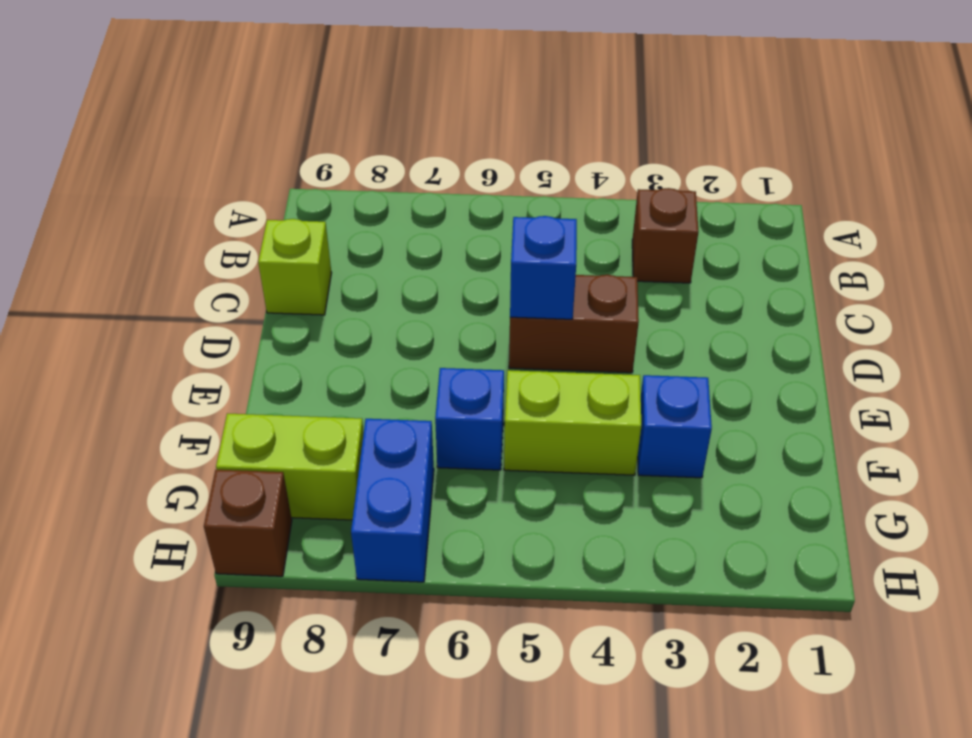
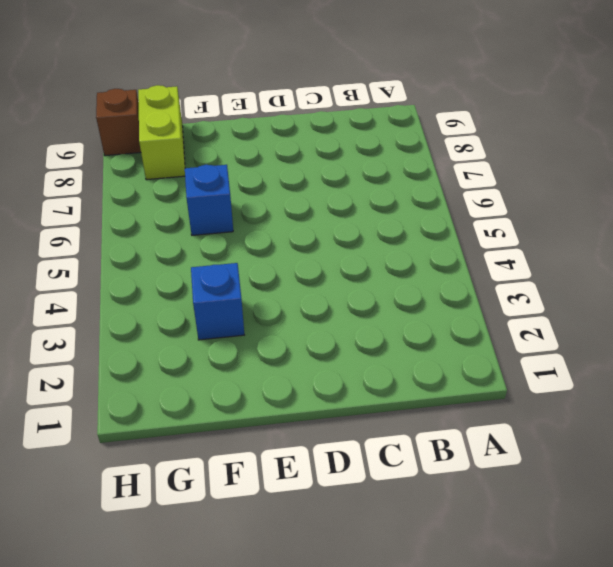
none -> brown 1x1 brick [632,188,699,283]
none -> lime 1x1 brick [258,219,331,315]

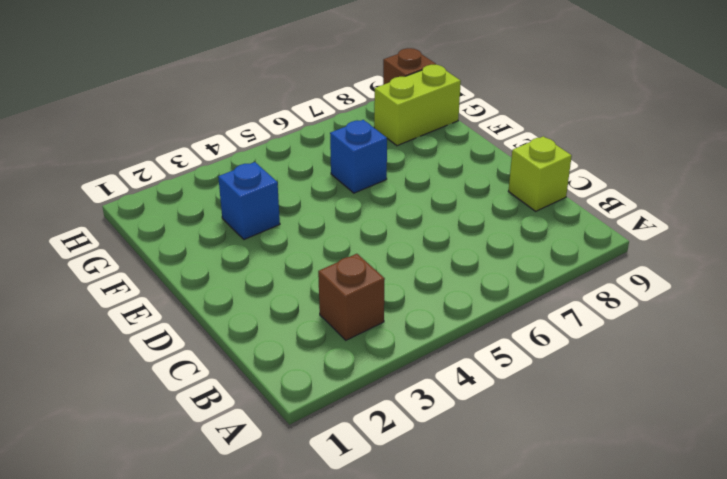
none -> brown 1x2 brick [509,275,639,373]
none -> lime 1x2 brick [504,370,641,475]

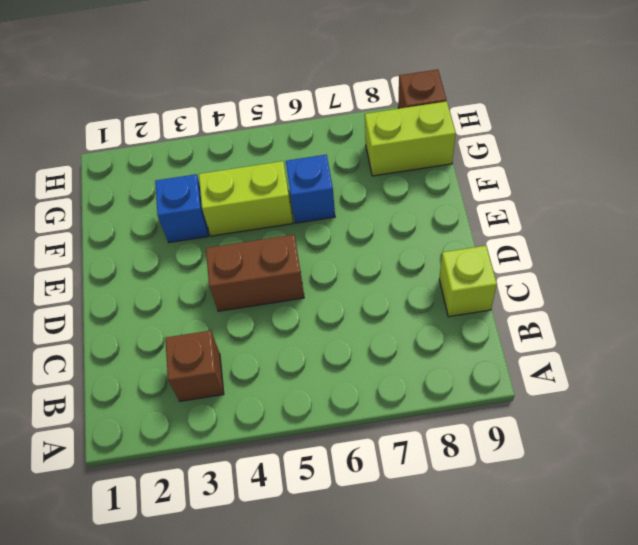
none -> blue 1x2 brick [351,419,434,582]
none -> blue 1x1 brick [510,216,577,319]

